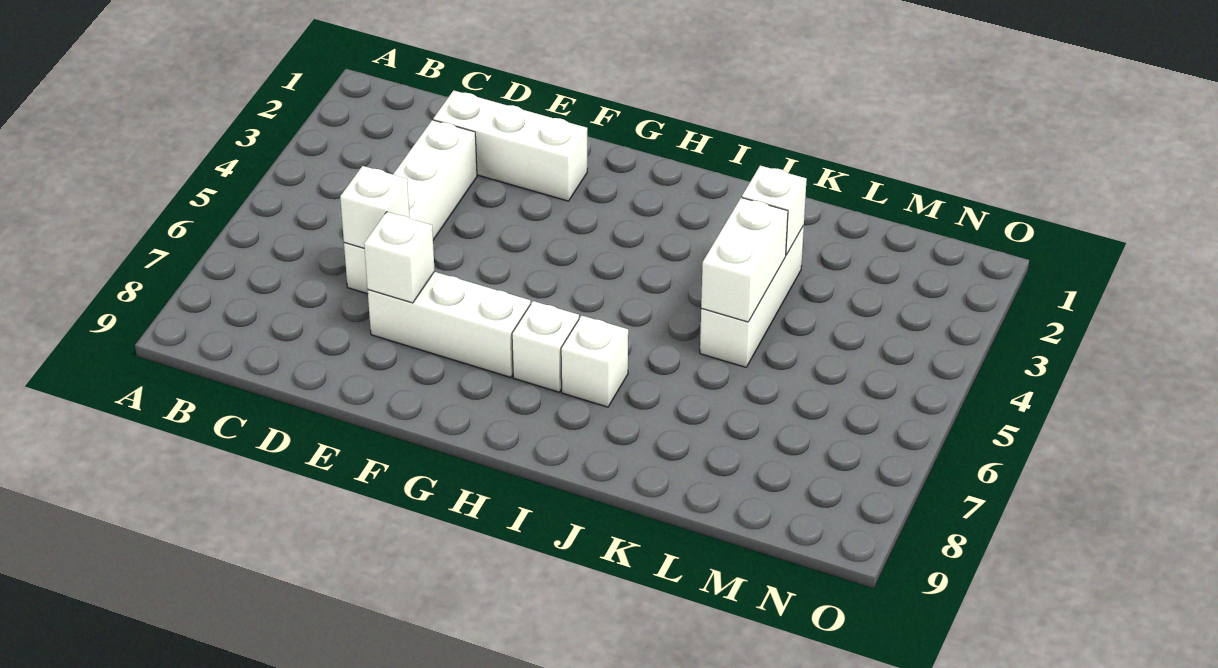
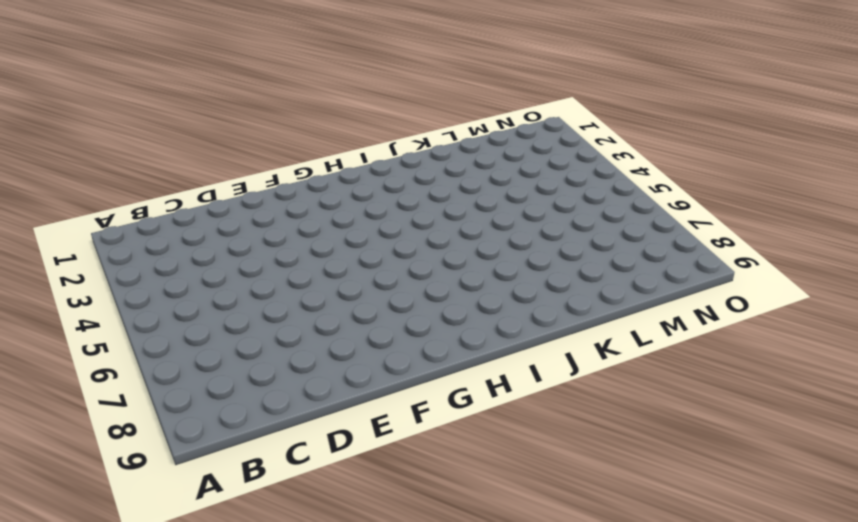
none -> white 1x3 brick [433,90,587,201]
none -> white 1x4 brick [344,120,477,294]

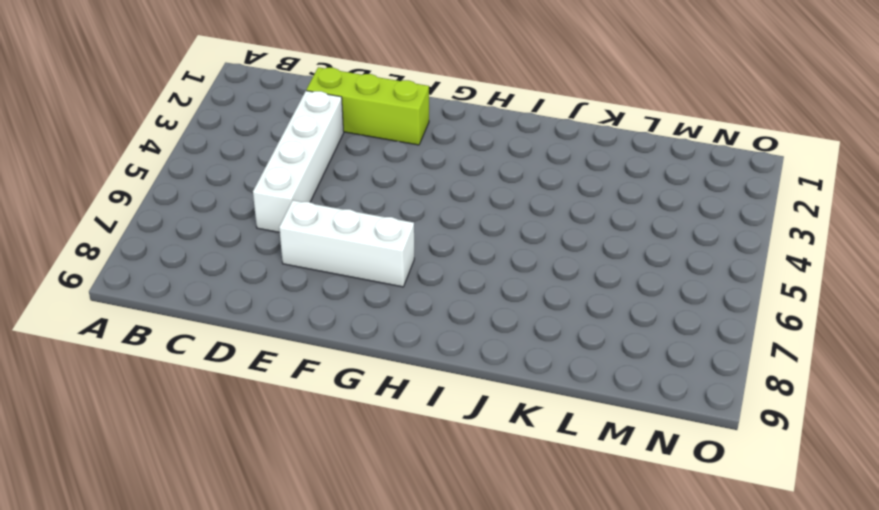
lime 1x3 brick [306,67,429,145] -> white 1x3 brick [433,90,587,201]
none -> white 1x1 brick [512,301,579,392]
none -> white 1x1 brick [561,316,628,407]

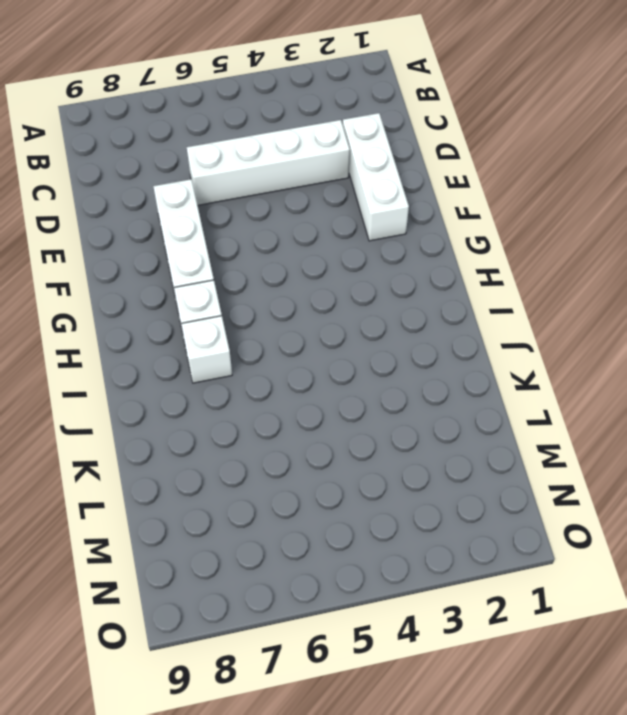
none -> white 1x3 brick [700,225,804,367]
none -> white 1x1 brick [340,166,410,248]

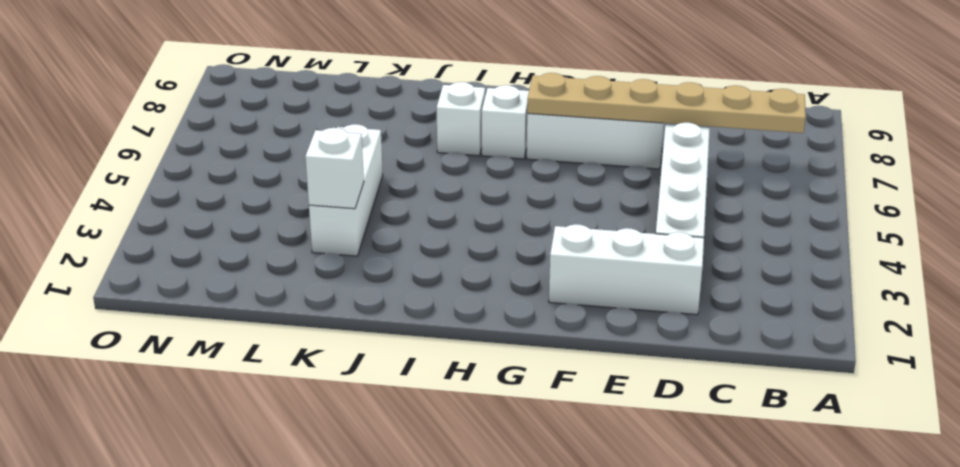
tan 1x6 plate [527,73,806,133] -> white 1x1 brick [364,212,435,303]
none -> white 1x1 brick [340,166,410,248]
none -> white 1x2 brick [701,198,788,322]

